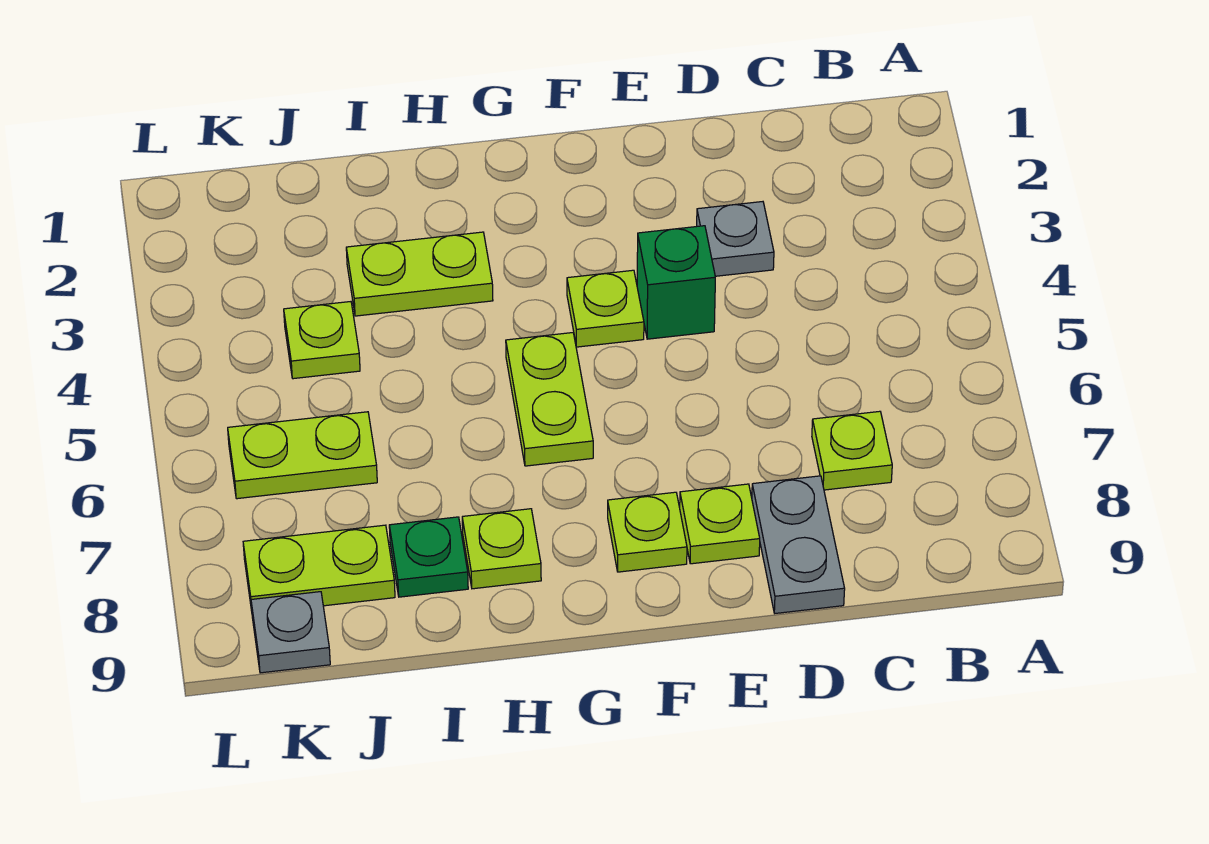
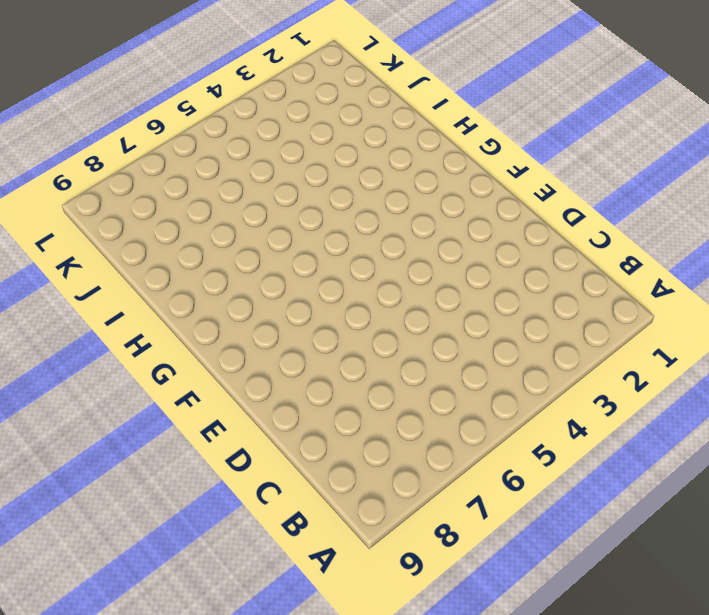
none -> lime 1x1 plate [812,411,892,490]
none -> grey 1x1 plate [697,202,774,276]
none -> grey 1x2 plate [752,476,845,613]

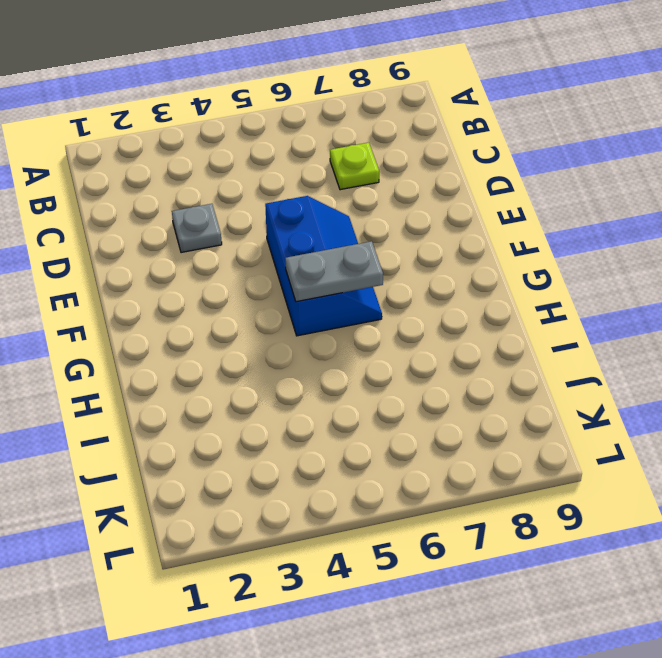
blue 2x3 slope [265,196,382,336] -> lime 1x2 plate [506,333,593,466]
grey 1x2 plate [285,241,383,302] -> grey 1x2 plate moved to [752,476,845,613]
none -> green 1x1 brick [637,226,715,339]
none -> lime 1x1 plate [680,484,760,564]
none -> lime 1x1 plate [567,270,644,347]

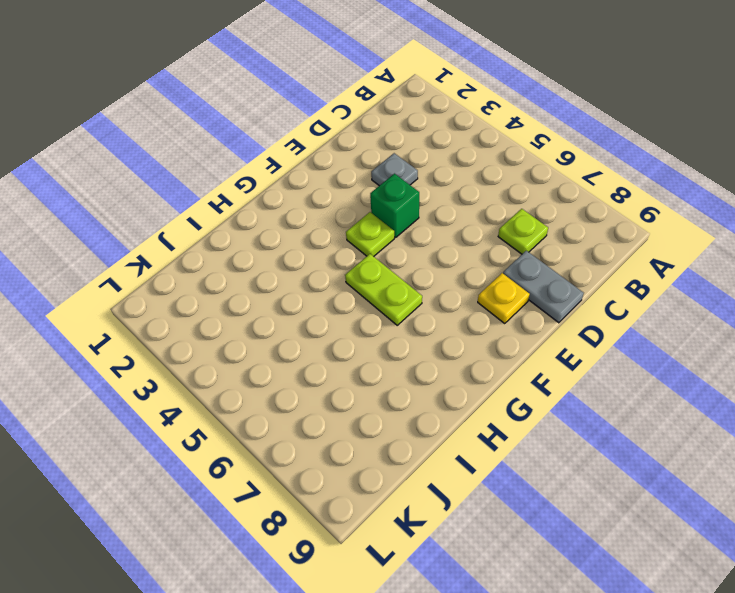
yellow 1x1 plate [478,273,530,324] -> lime 1x1 plate [680,484,760,564]
none -> lime 1x1 plate [608,492,687,572]
none -> lime 1x2 plate [346,232,493,316]
none -> lime 1x1 plate [462,509,541,589]

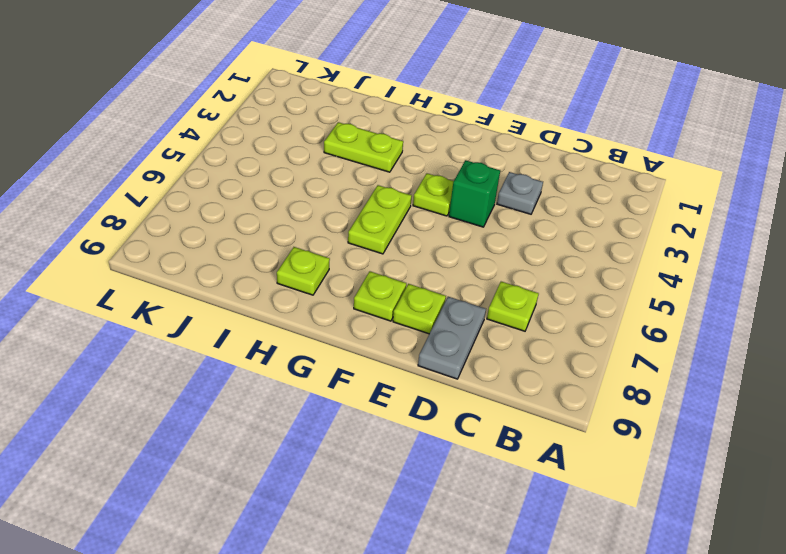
none -> green 1x1 plate [389,517,468,597]
none -> lime 1x1 plate [284,302,360,379]
none -> lime 1x2 plate [228,412,377,499]

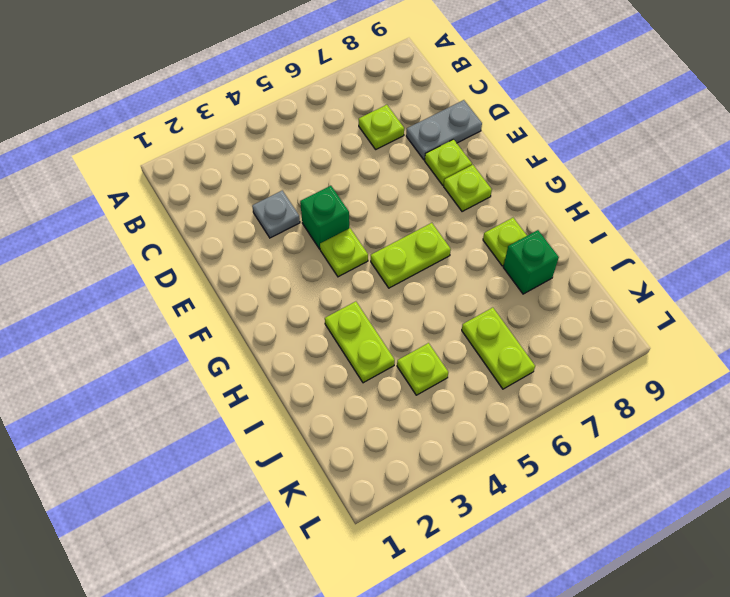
green 1x1 brick [503,230,559,294] -> green 1x1 plate [389,517,468,597]
none -> lime 1x2 plate [243,525,395,611]
none -> grey 1x1 plate [251,592,330,673]

